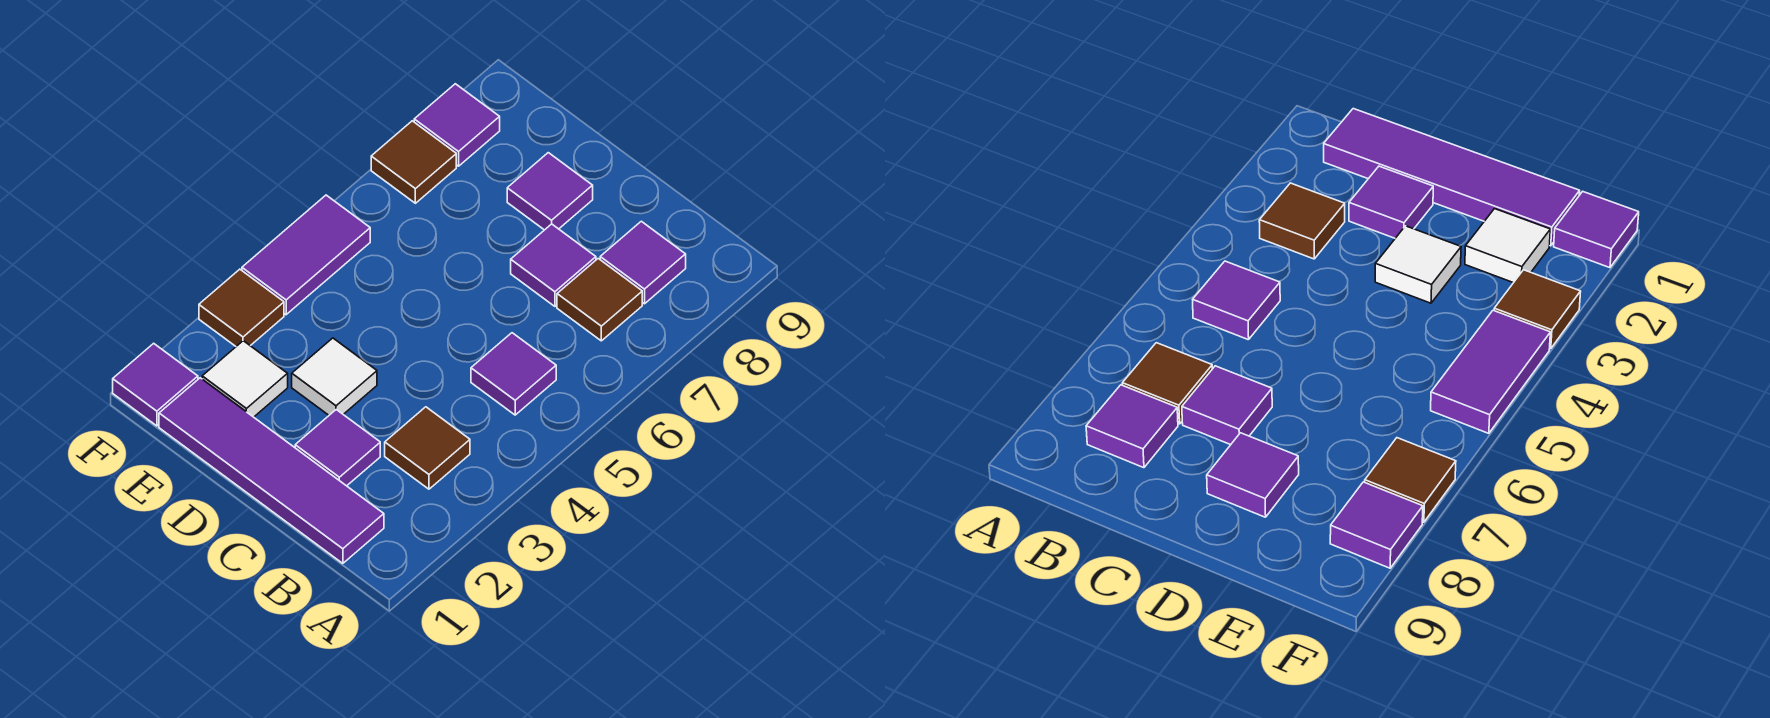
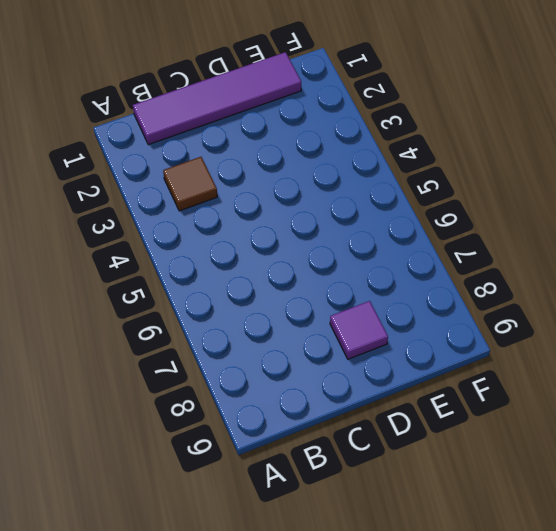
none -> purple 1x1 tile [471,333,556,415]
none -> brown 1x1 tile [557,259,642,341]
none -> purple 1x1 tile [600,221,686,304]

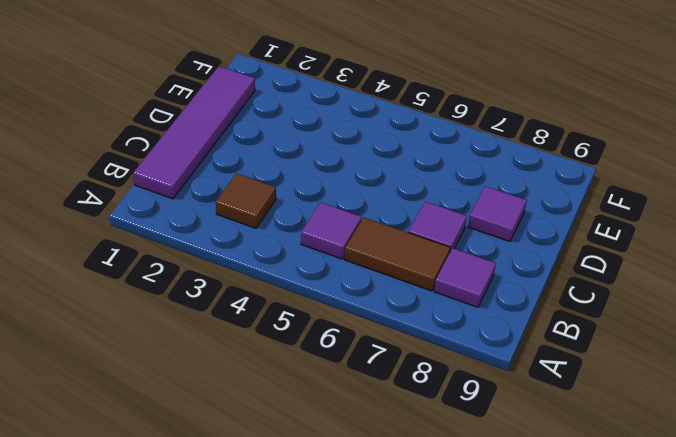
brown 1x2 tile [345,218,450,291] -> brown 1x1 tile [557,259,642,341]
none -> purple 1x1 tile [295,410,380,486]
none -> white 1x1 tile [292,338,377,415]
none -> white 1x1 tile [202,341,288,417]

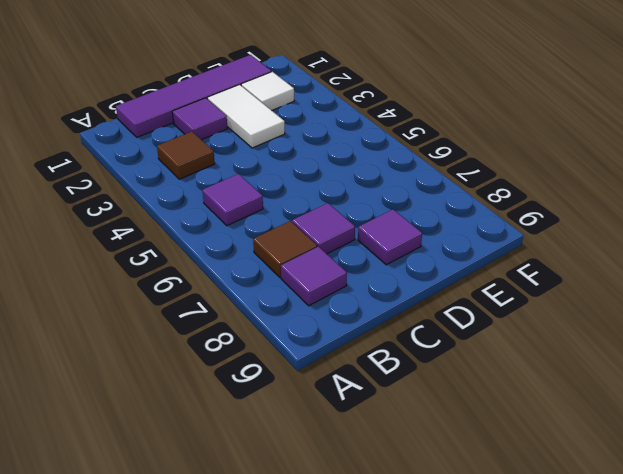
white 1x2 tile [207,85,285,148] -> white 1x1 tile [292,338,377,415]
none -> purple 1x1 tile [113,343,198,426]
none -> brown 1x1 tile [199,269,284,346]
none -> purple 1x2 tile [242,195,370,315]

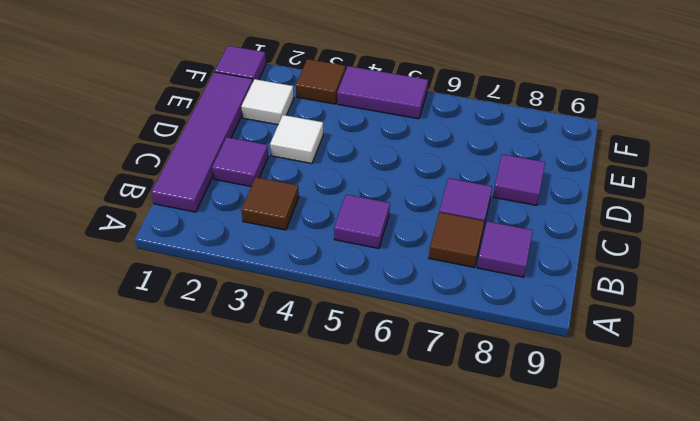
none -> brown 1x1 tile [371,121,456,203]
none -> purple 1x1 tile [414,84,500,166]

